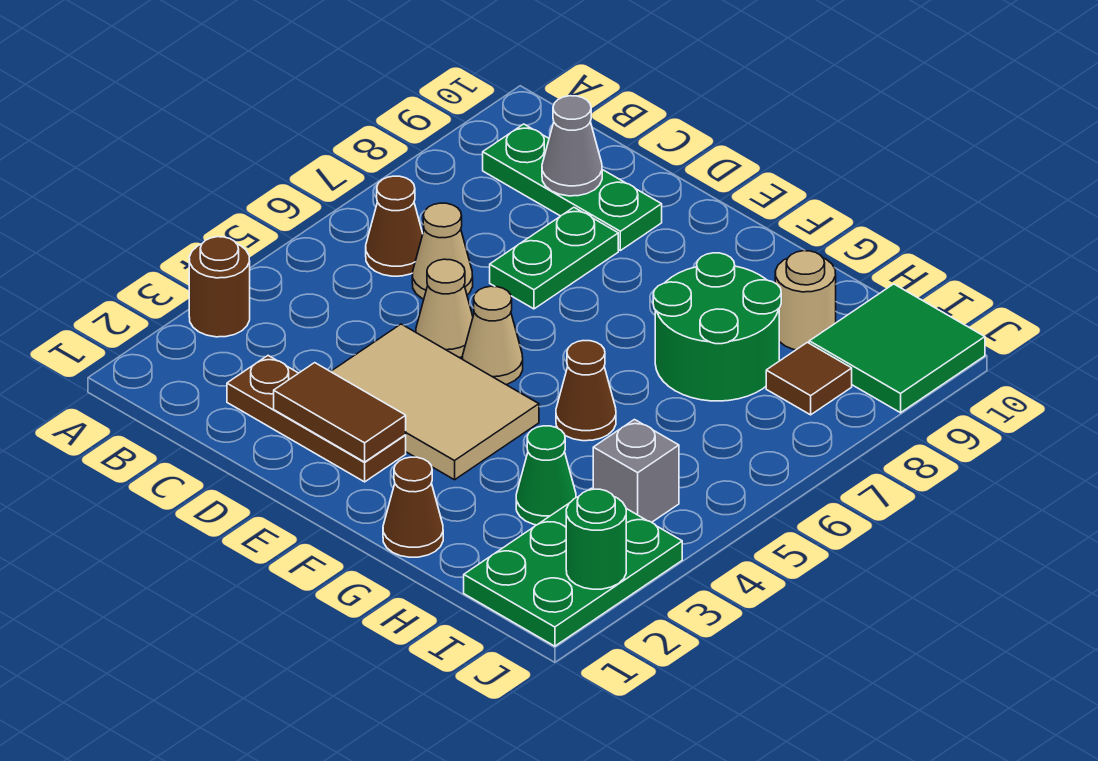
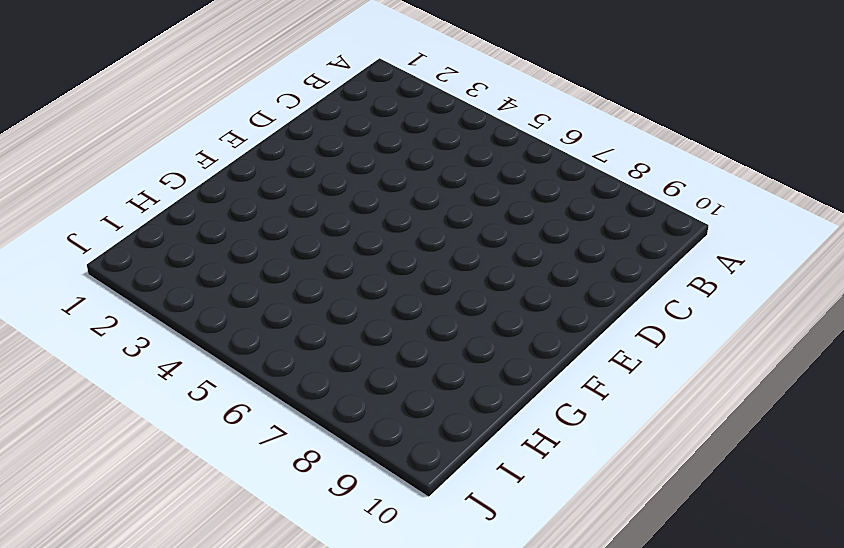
none -> brown 1x1 round brick [189,237,250,337]
none -> brown 1x1 cone [366,176,423,276]
none -> green 1x3 plate [483,124,662,251]

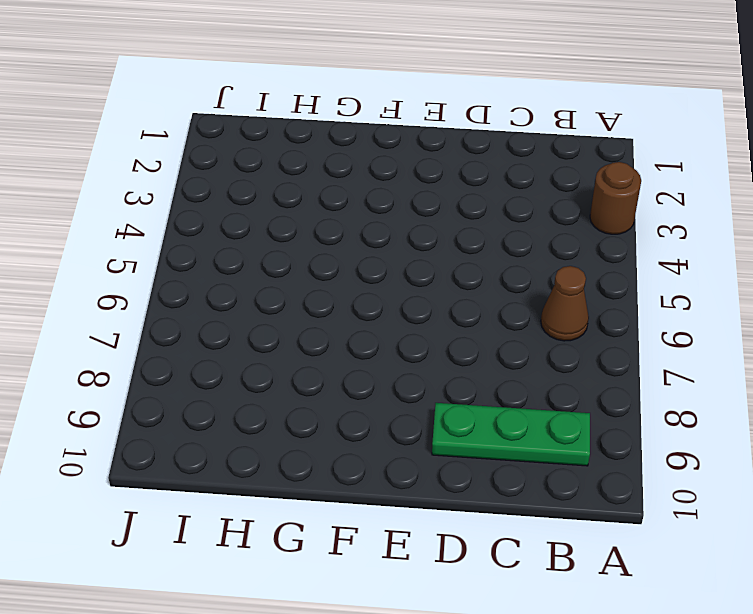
none -> brown 1x3 plate [227,356,406,482]
none -> tan 1x1 cone [412,203,473,299]
none -> tan 2x3 tile [331,324,539,480]

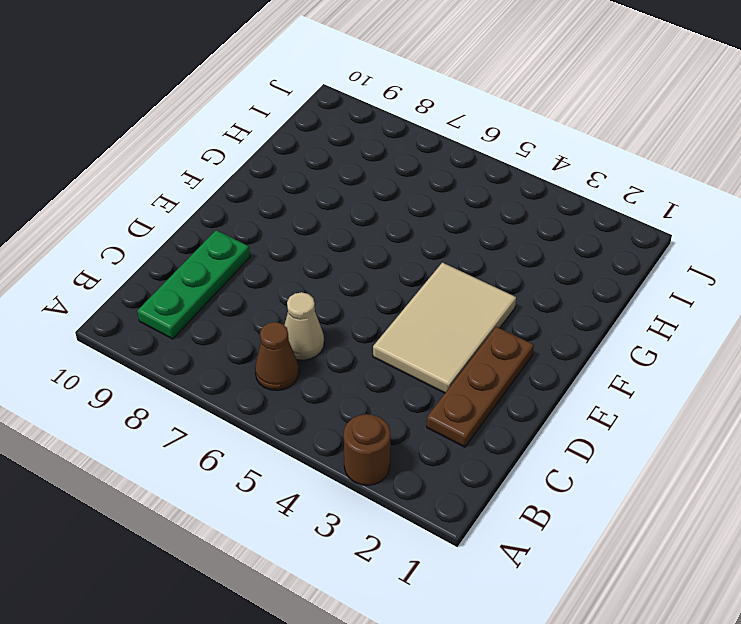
none -> tan 1x1 cone [416,259,473,358]
none -> green 1x2 plate [490,207,618,309]
none -> tan 1x1 cone [463,286,523,385]

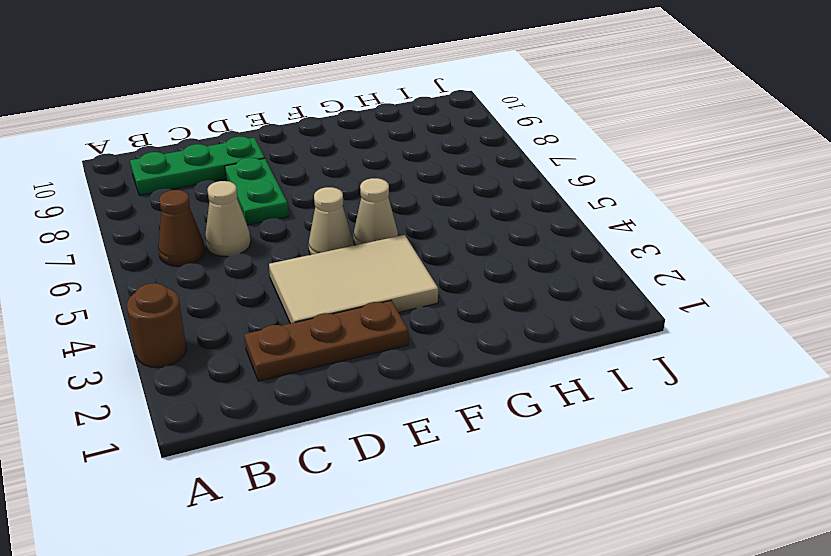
tan 1x1 cone [353,178,398,245] -> tan 1x1 cone moved to [416,259,473,358]
none -> brown 1x1 cone [383,457,443,557]
none -> brown 1x1 cone [556,341,616,441]
none -> green 2x2 round brick [653,253,781,401]

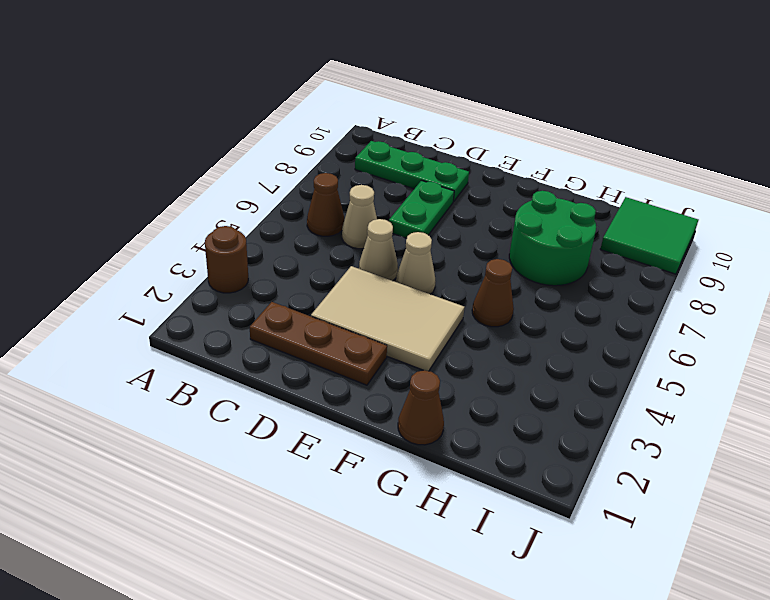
none -> green 1x1 cone [516,426,576,525]
none -> tan 1x1 round brick [775,251,836,350]
none -> green 2x3 plate [464,488,682,646]

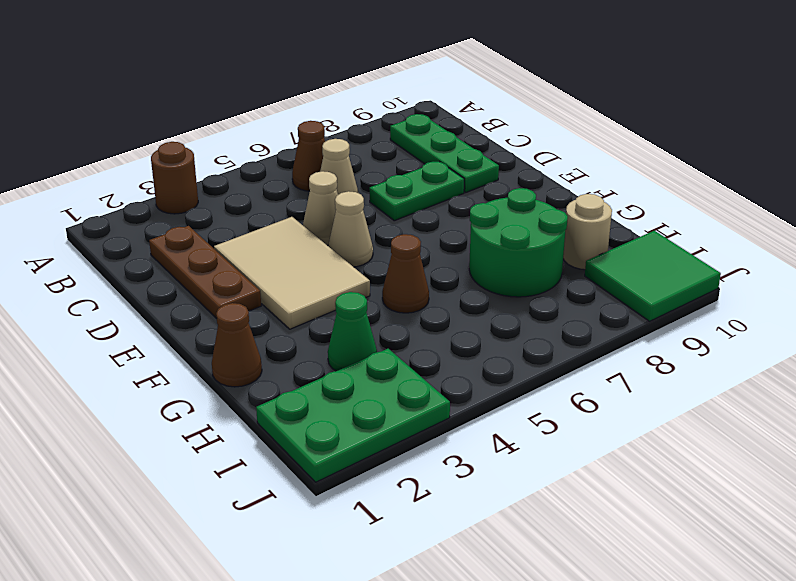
none -> grey 1x1 brick [593,420,679,522]
none -> brown 1x1 tile [766,342,852,415]
none -> grey 1x1 cone [542,96,602,196]

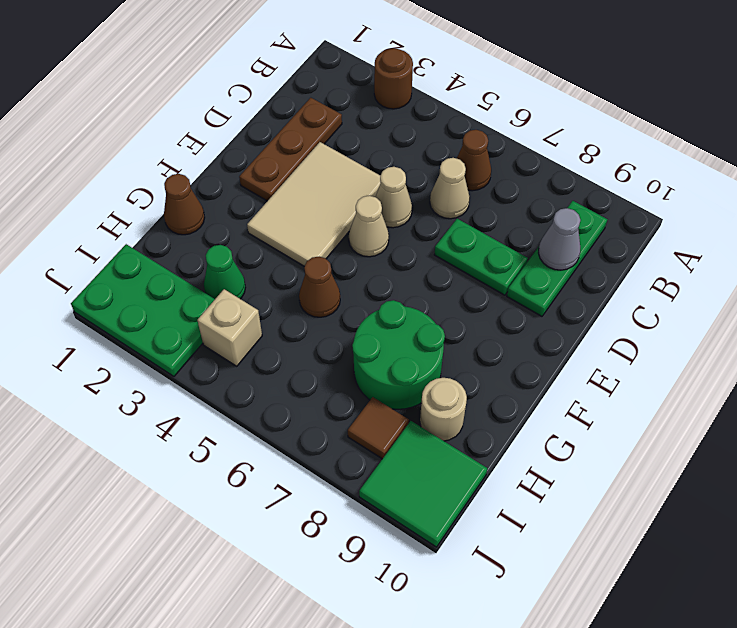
tan 1x1 brick [197,289,262,366] -> grey 1x1 brick [593,420,679,522]
none -> brown 1x2 tile [274,363,406,462]
none -> green 1x1 round brick [566,489,626,589]

